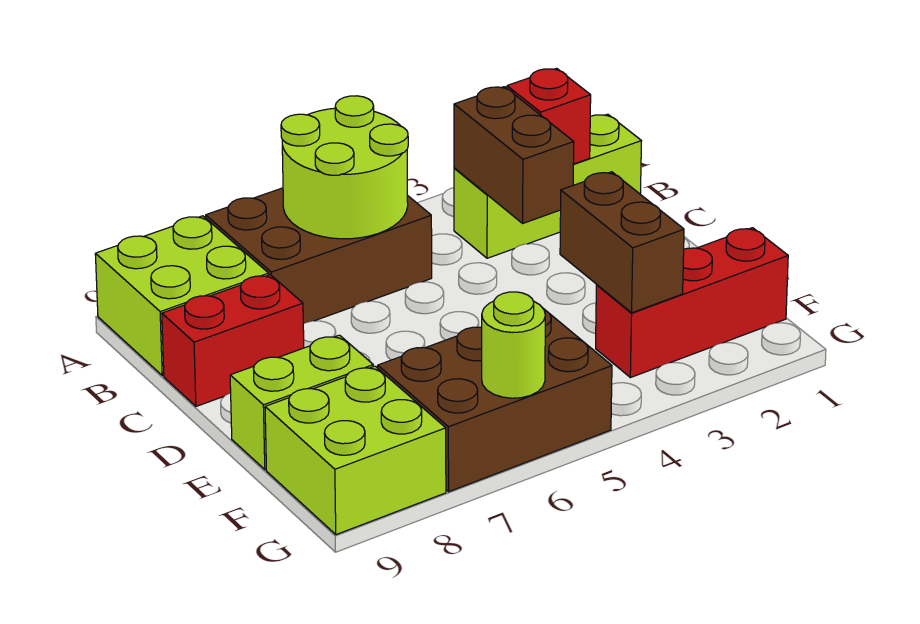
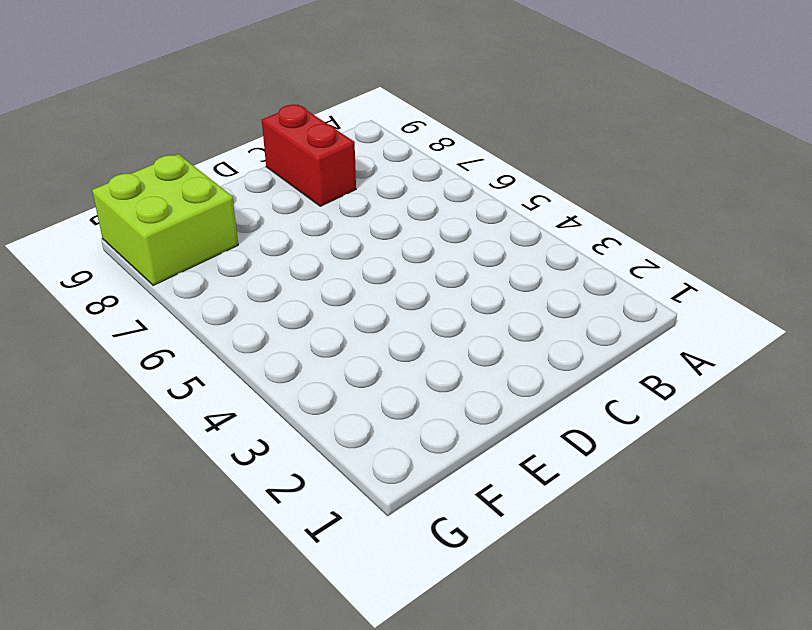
none -> brown 2x3 brick [206,188,432,324]
none -> lime 2x2 brick [95,216,269,376]
none -> lime 1x3 brick [454,114,641,258]

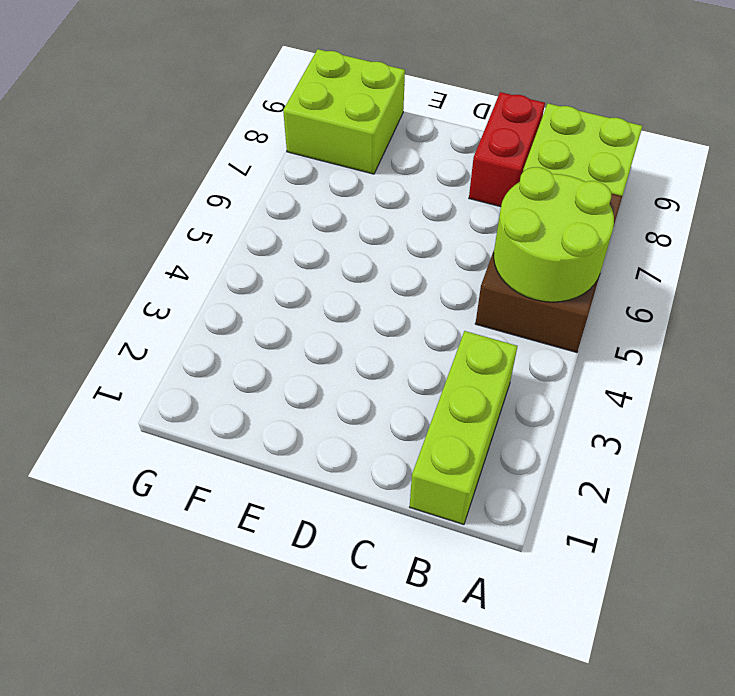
none -> lime 1x2 brick [230,335,373,470]
none -> red 1x3 brick [596,228,788,378]
none -> brown 2x3 brick [378,309,612,492]

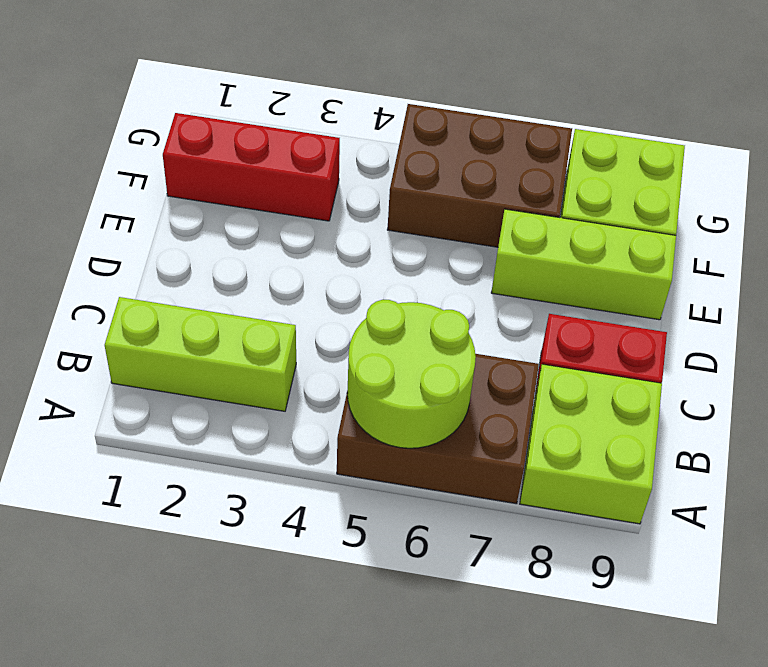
lime 1x3 brick [491,209,676,320] -> lime 1x2 brick [230,335,373,470]
none -> red 1x1 brick [507,68,591,164]
none -> brown 1x2 brick [454,87,574,223]
none -> brown 1x2 brick [560,172,684,313]

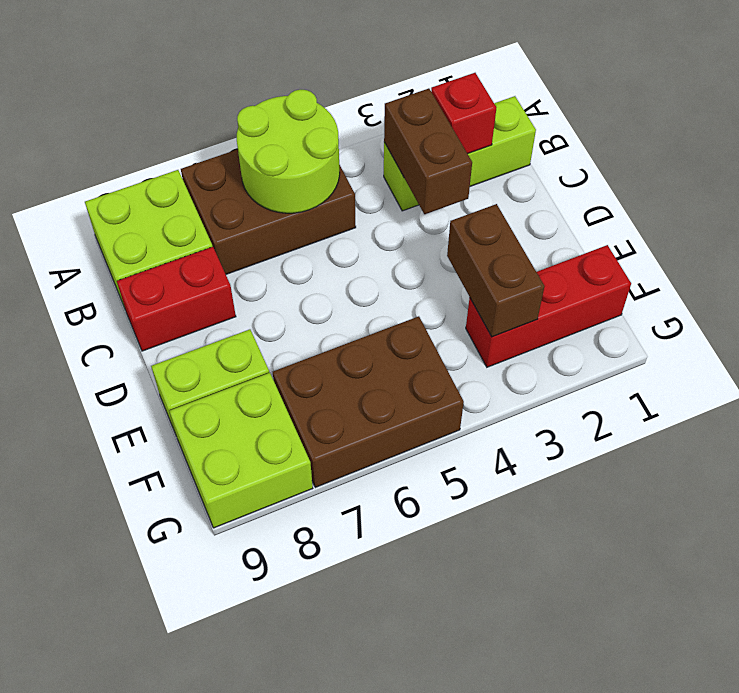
none -> lime 1x1 round brick [482,292,545,398]

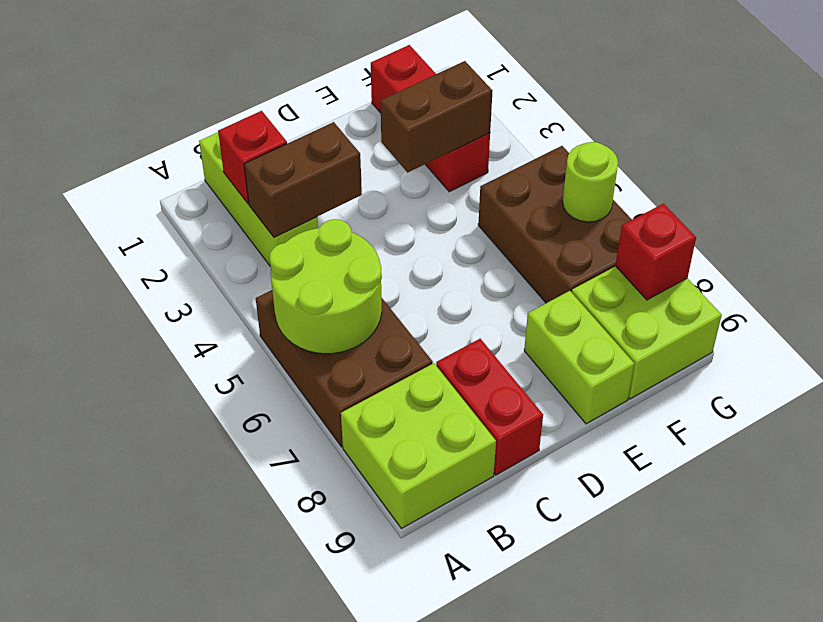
red 1x1 brick [616,204,696,300] -> none

